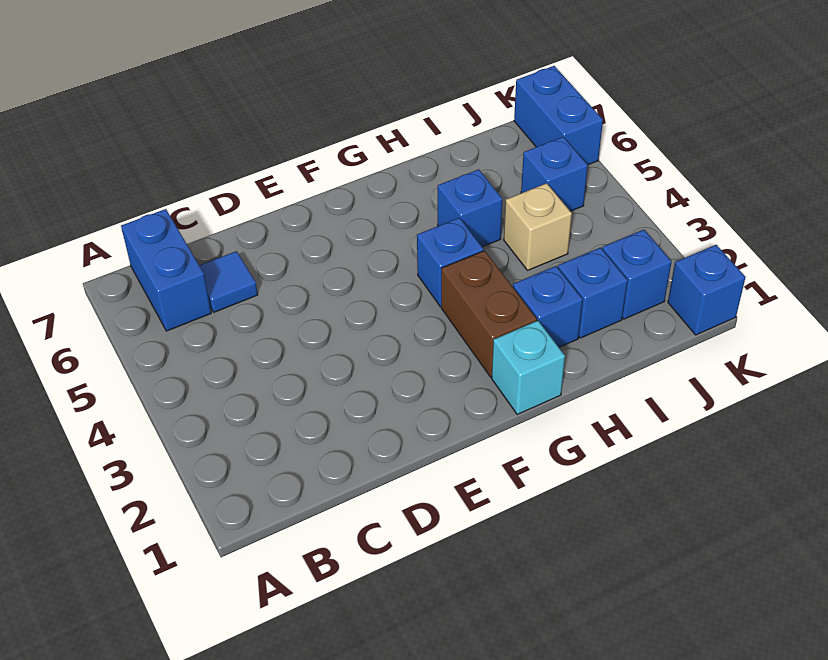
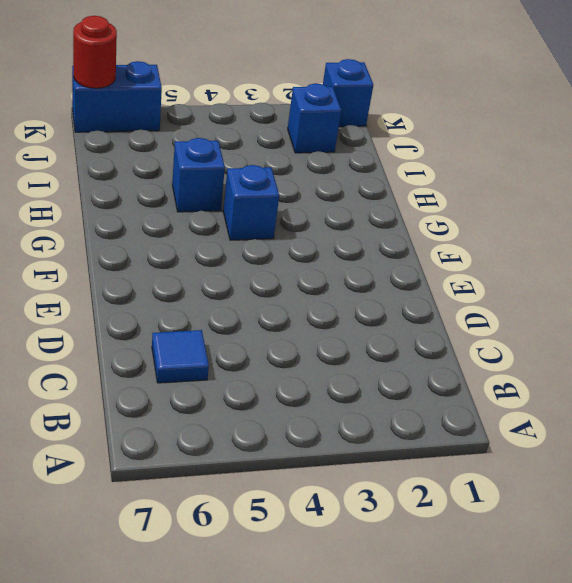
red 1x1 round brick [73,16,117,88] -> none
none -> blue 1x2 brick [121,209,211,331]
none -> cyan 1x1 brick [492,321,565,414]
none -> brown 1x2 brick [441,251,537,377]

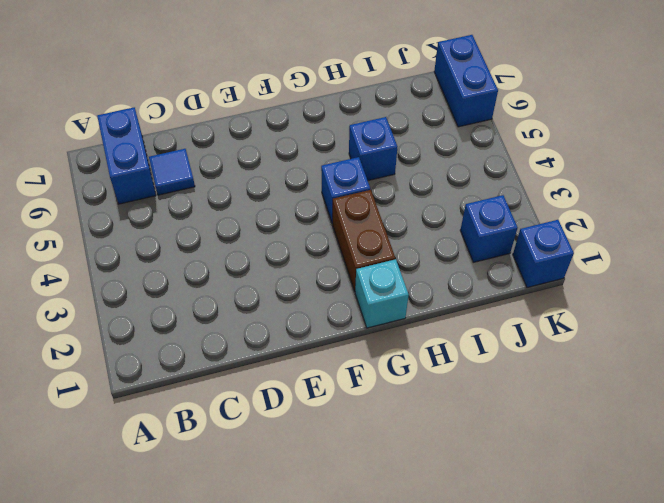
none -> blue 1x1 brick [513,266,583,347]
none -> blue 1x1 brick [558,248,628,338]
none -> tan 1x1 brick [504,183,572,270]

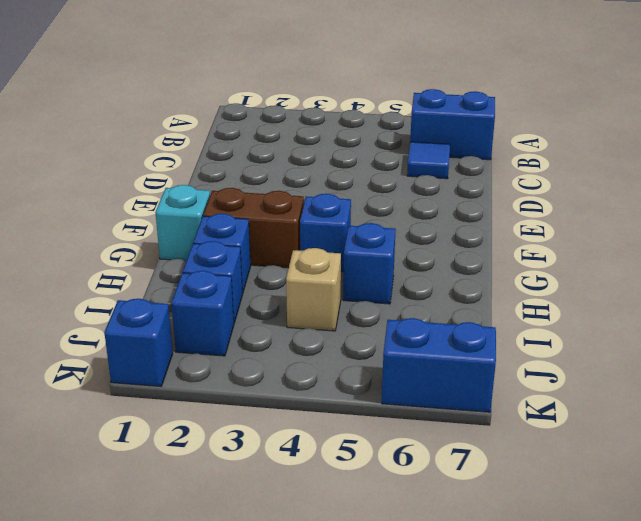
none -> blue 1x1 brick [521,137,588,211]

